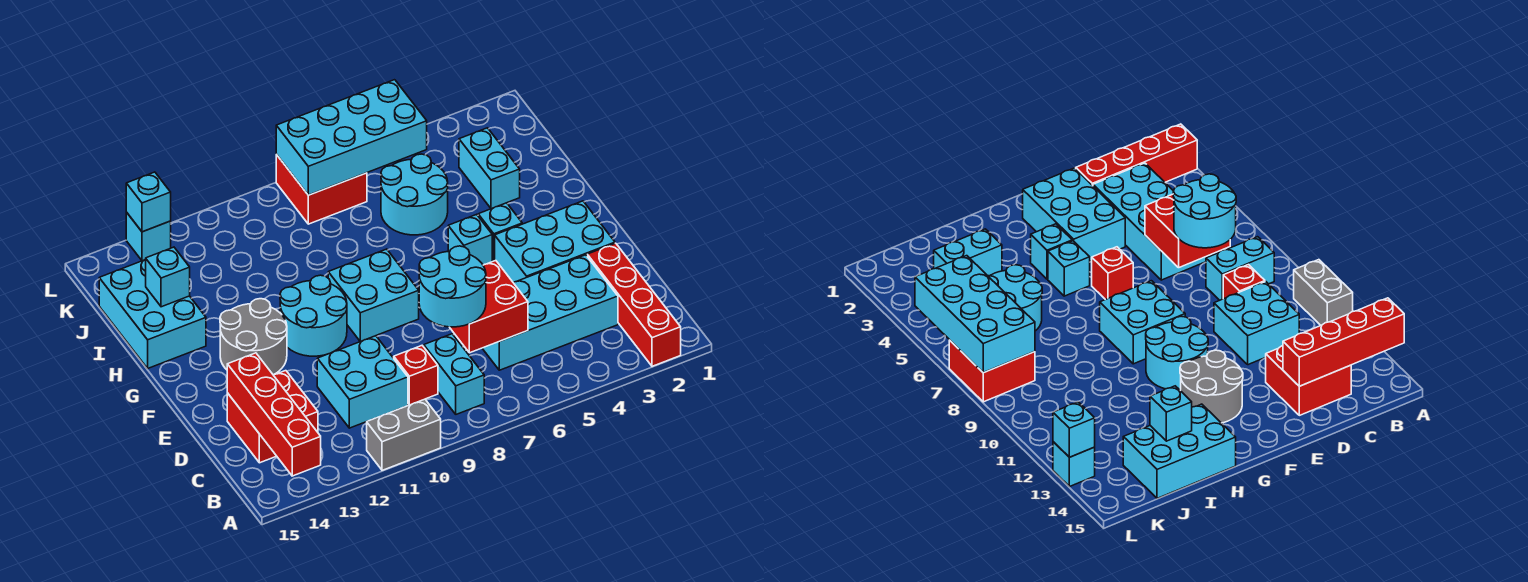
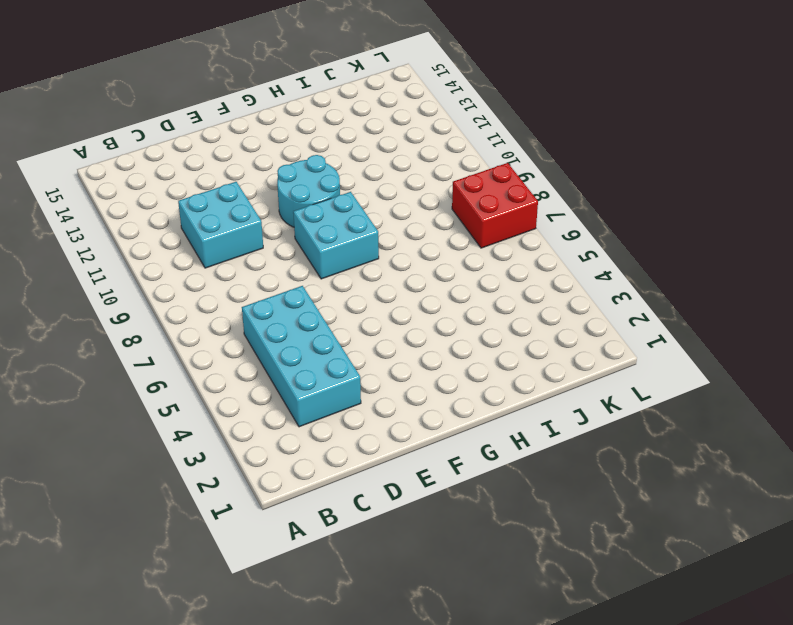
none -> red 1x4 brick [587,243,681,366]
none -> grey 1x2 brick [367,399,441,470]
none -> cyan 1x2 brick [423,334,484,414]

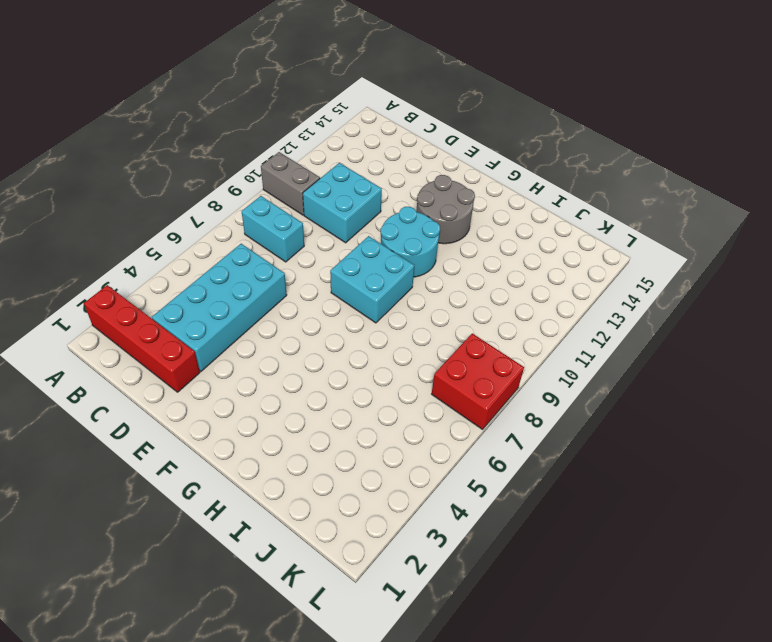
grey 1x2 brick [261,152,320,215] -> grey 1x2 brick turned to [367,399,441,470]
none -> red 1x1 brick [394,346,438,405]
none -> red 2x2 brick [227,371,318,463]
none -> cyan 2x3 brick [495,201,615,283]

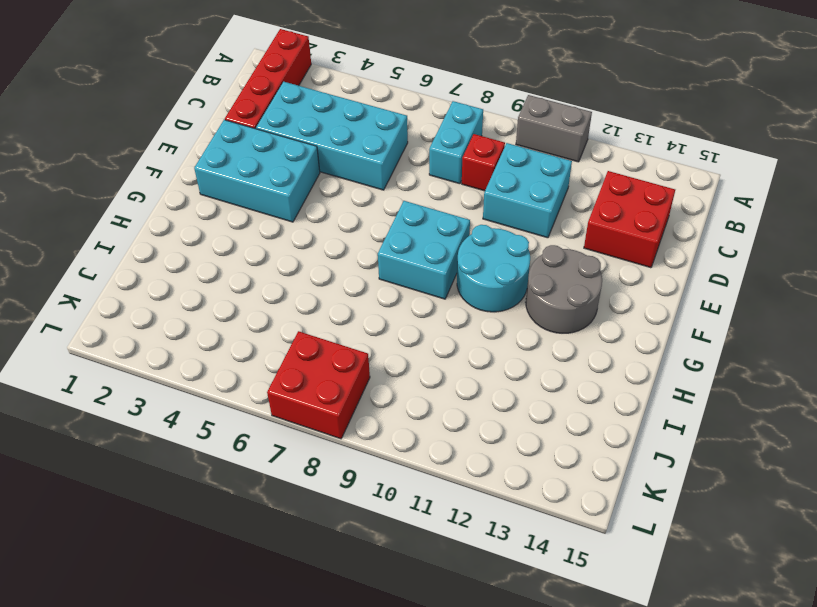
none -> red 1x1 brick [1092,247,1133,300]
none -> cyan 1x1 brick [478,203,522,261]
none -> cyan 1x1 brick [448,214,492,265]

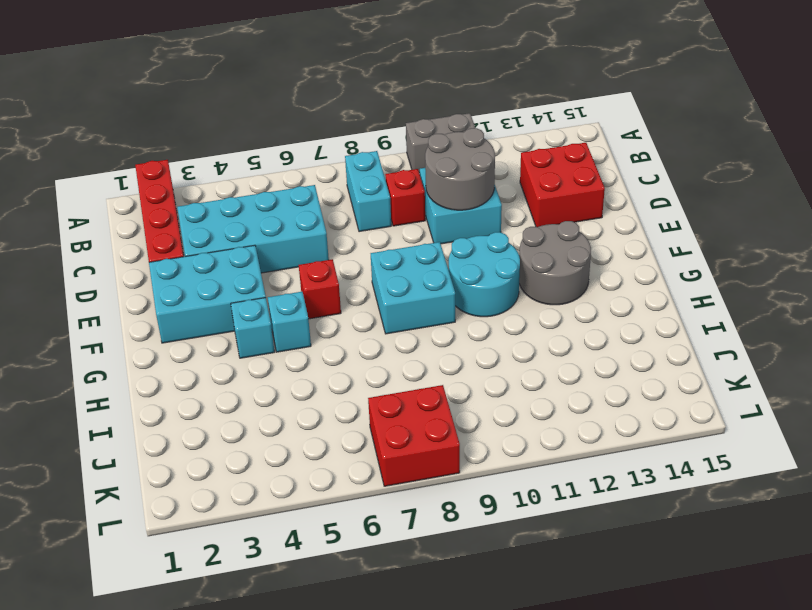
grey 2x2 round brick [425,128,495,210] -> none
none -> cyan 2x3 brick [99,260,206,368]
none -> cyan 1x2 brick [459,128,520,209]
none -> cyan 2x2 round brick [381,154,448,235]

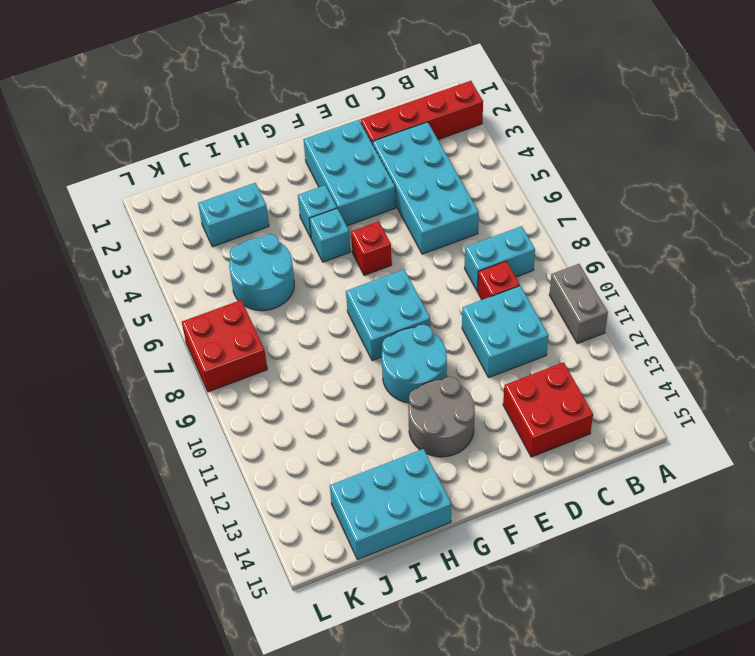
none -> cyan 1x1 brick [126,212,171,261]
none -> red 1x4 brick [227,353,321,476]
none -> red 2x2 brick [450,261,528,353]

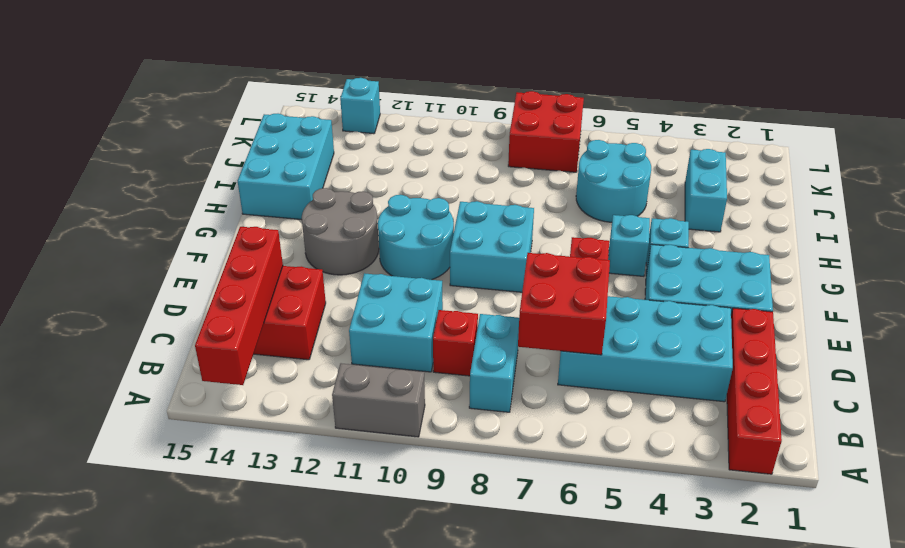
none -> cyan 1x1 brick [146,247,190,307]
none -> cyan 2x4 brick [276,80,427,195]
none -> cyan 1x1 brick [126,172,171,232]

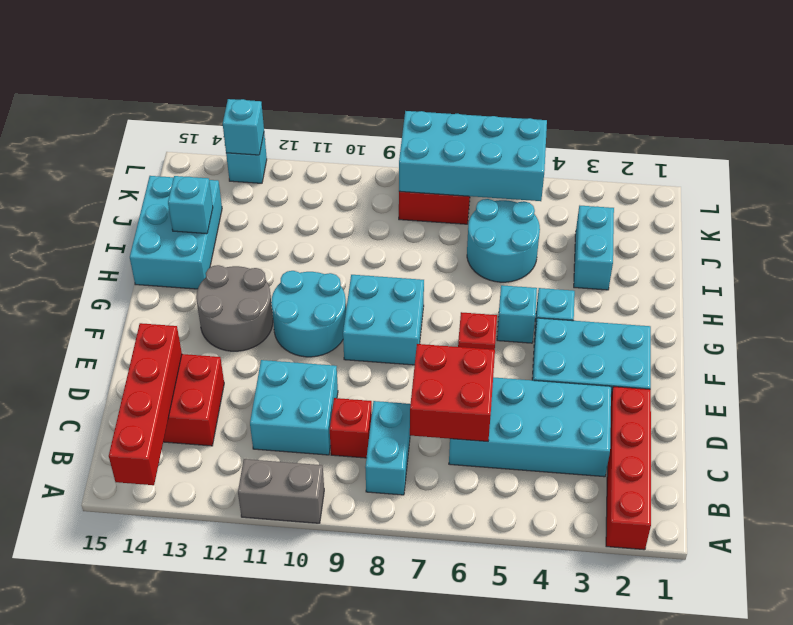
none -> cyan 2x2 round brick [419,246,486,327]

